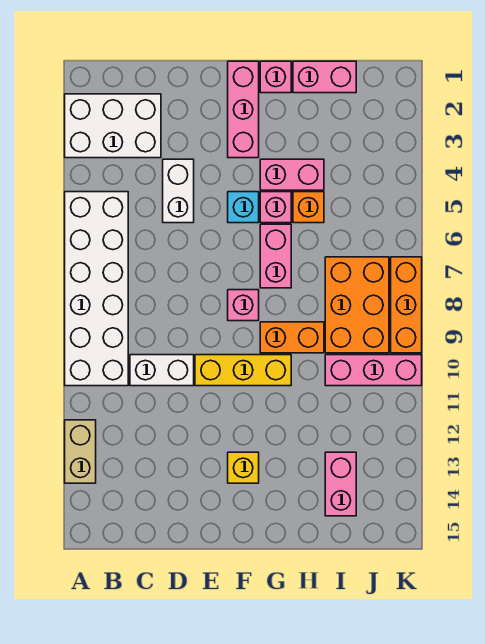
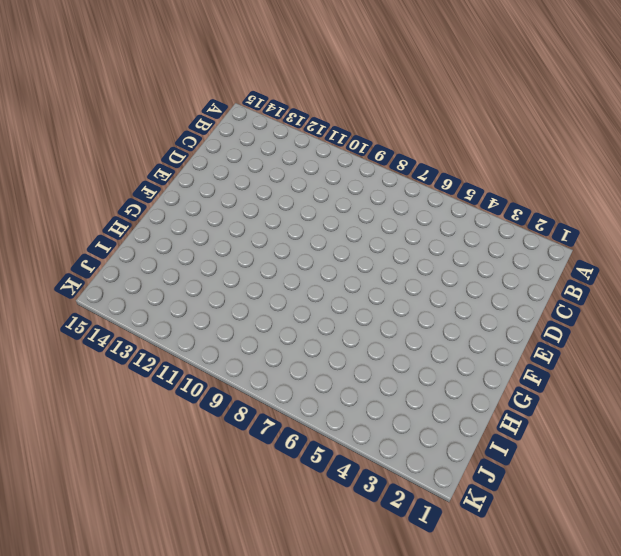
none -> white 2x3 brick [65,94,161,158]
none -> white 2x6 brick [65,192,128,386]
none -> tan 1x2 brick [65,420,96,483]

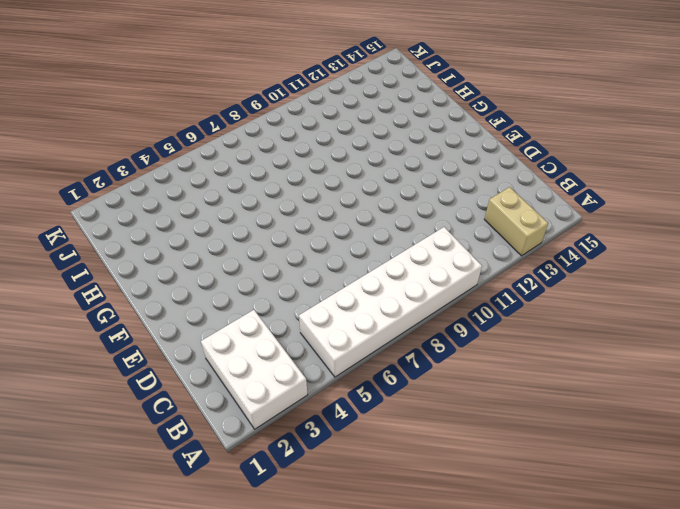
tan 1x2 brick [484,187,548,256] -> tan 1x2 brick turned to [65,420,96,483]
none -> white 1x2 brick [130,355,194,386]
none -> white 1x2 brick [163,159,194,223]
none -> yellow 1x3 brick [195,355,291,386]

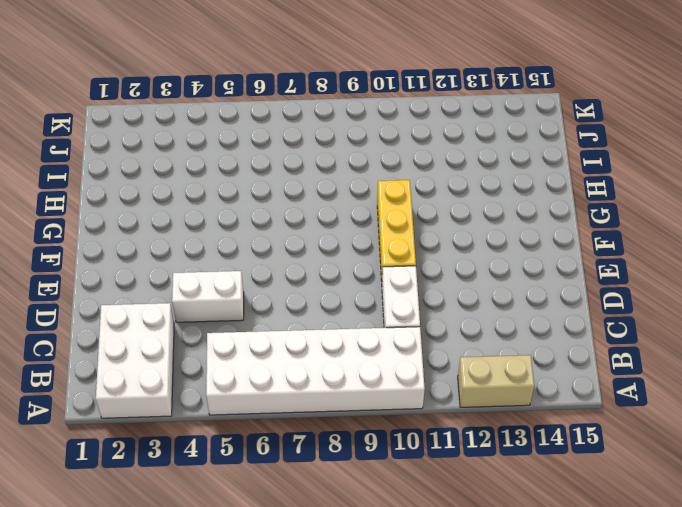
none -> pink 1x3 brick [228,61,259,158]
none -> cyan 1x1 brick [228,192,259,223]
none -> pink 1x1 brick [228,290,259,321]

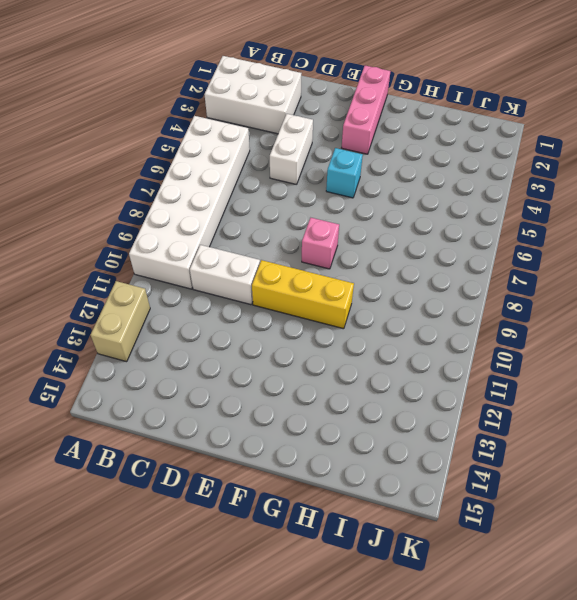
none -> yellow 1x1 brick [228,452,259,483]
none -> pink 1x1 brick [260,61,291,93]
none -> pink 1x2 brick [260,159,324,190]

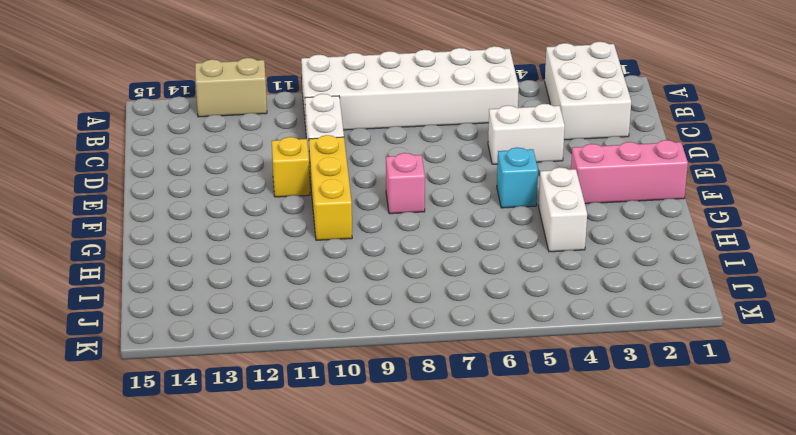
yellow 1x1 brick [272,137,310,197] -> yellow 1x1 brick moved to [228,452,259,483]
white 1x2 brick [539,167,587,252] -> pink 1x2 brick [260,159,324,190]
none -> pink 1x1 brick [260,61,291,93]
none -> pink 1x1 brick [260,192,291,223]
none -> pink 1x2 brick [260,224,291,288]

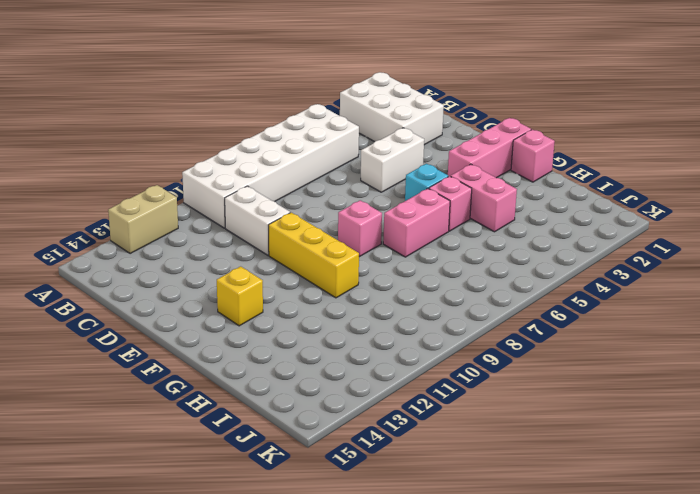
none -> orange 1x2 brick [260,322,324,353]
none -> pink 1x2 brick [293,61,356,93]
none -> orange 1x1 brick [293,192,324,223]

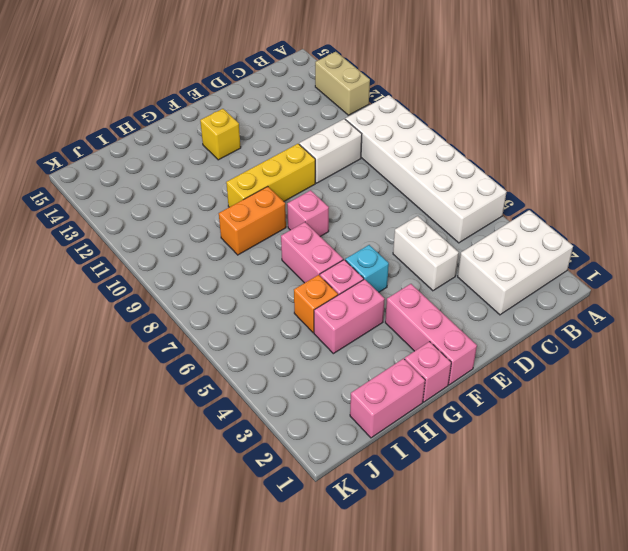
none -> orange 2x3 brick [325,257,389,353]
none -> pink 1x3 brick [325,355,422,386]
none -> pink 1x2 brick [325,452,356,516]

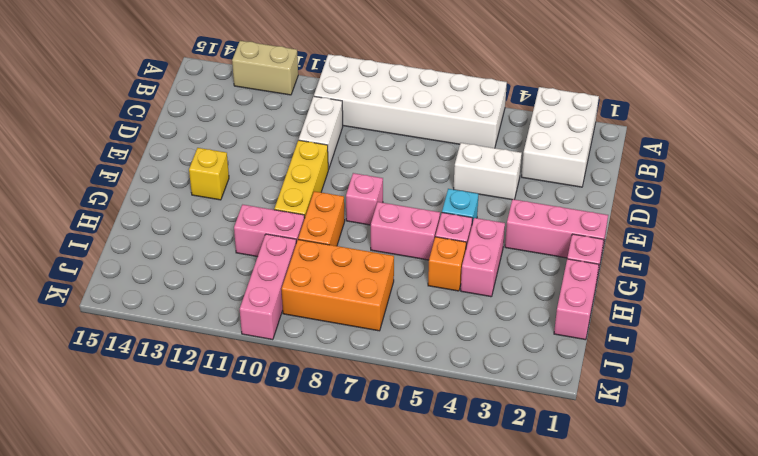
pink 1x2 brick [234,205,305,257] -> pink 1x2 brick moved to [325,452,356,516]
none -> orange 1x3 brick [391,257,422,353]

